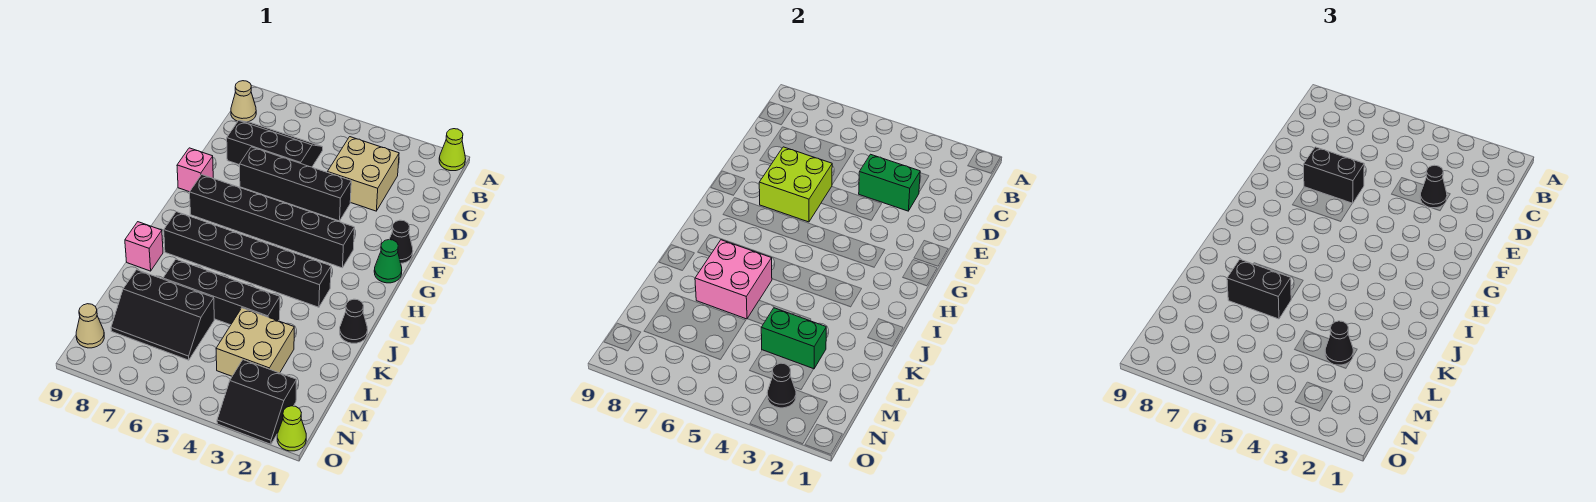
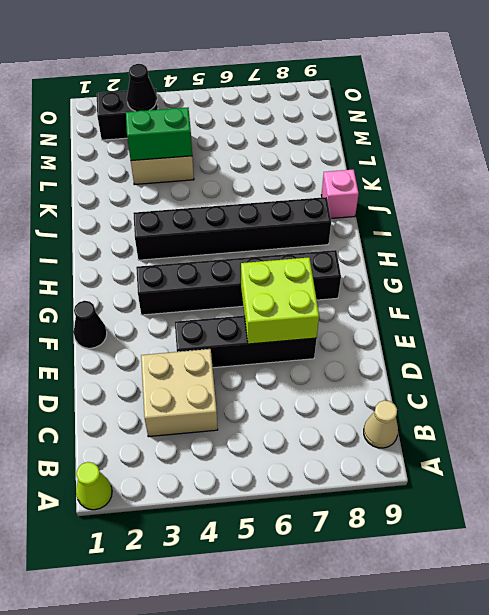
none -> black 2x3 slope [227,121,323,167]
none -> pink 1x1 brick [177,148,213,192]
none -> green 1x1 cone [374,240,402,283]

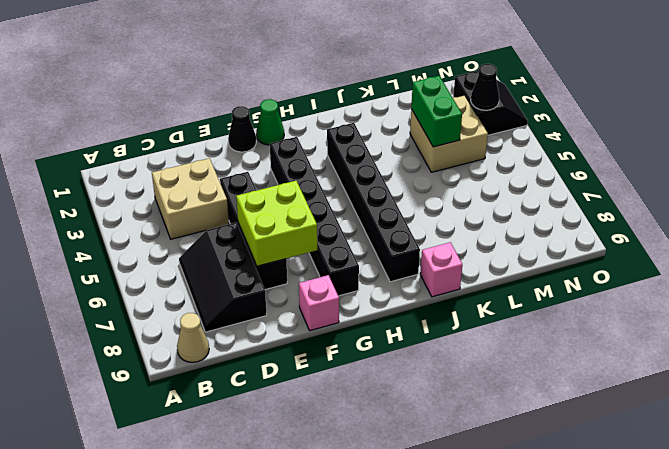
none -> lime 1x1 cone [439,129,466,171]
none -> black 1x1 cone [340,299,368,343]
none -> black 1x4 brick [163,259,280,325]

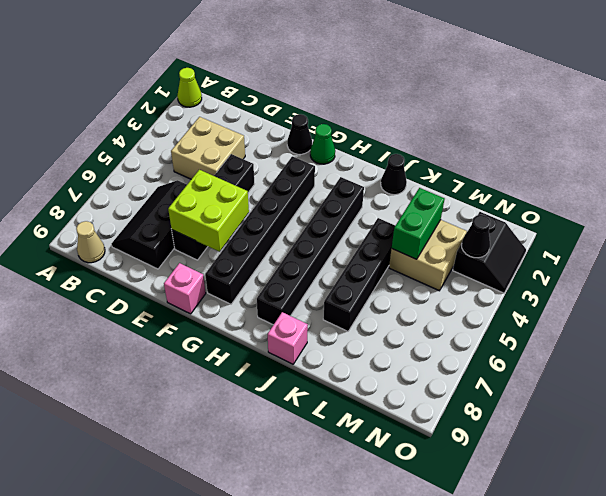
none -> black 2x3 slope [111,270,214,360]
none -> tan 1x1 cone [76,304,104,348]
none -> lime 1x1 cone [277,406,306,451]

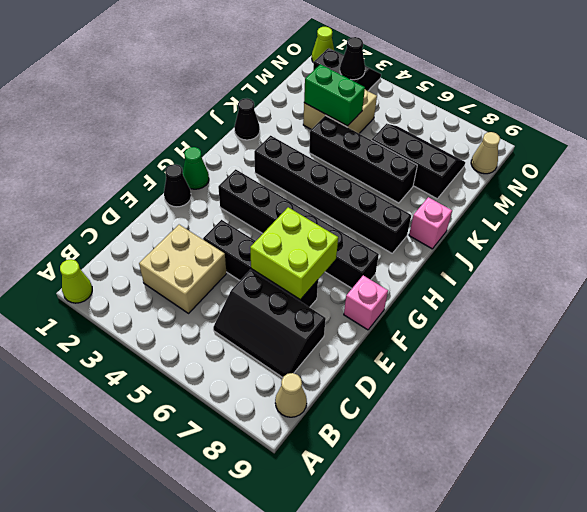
none -> green 1x2 brick [859,154,920,211]
none -> pink 2x2 brick [695,240,772,319]
none -> black 1x1 cone [1420,165,1447,208]

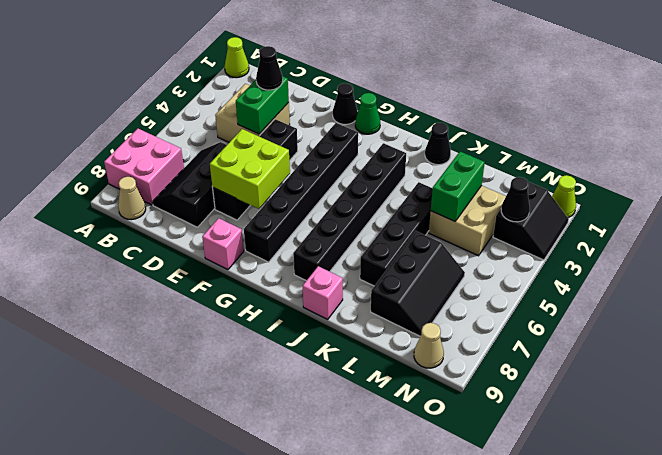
pink 2x2 brick [104,129,184,205] -> pink 2x2 brick moved to [695,240,772,319]
none -> black 1x2 brick [1304,147,1364,204]
none -> black 1x2 brick [1227,259,1291,319]
none -> black 1x1 cone [1325,321,1353,365]

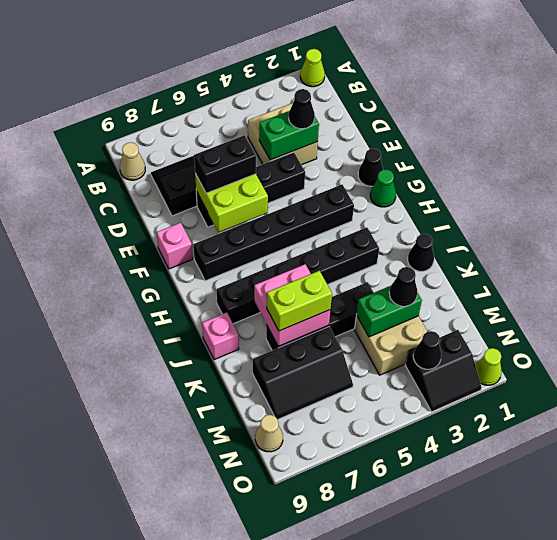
lime 1x2 brick [267,271,332,331] -> black 1x2 brick [1227,259,1291,319]

